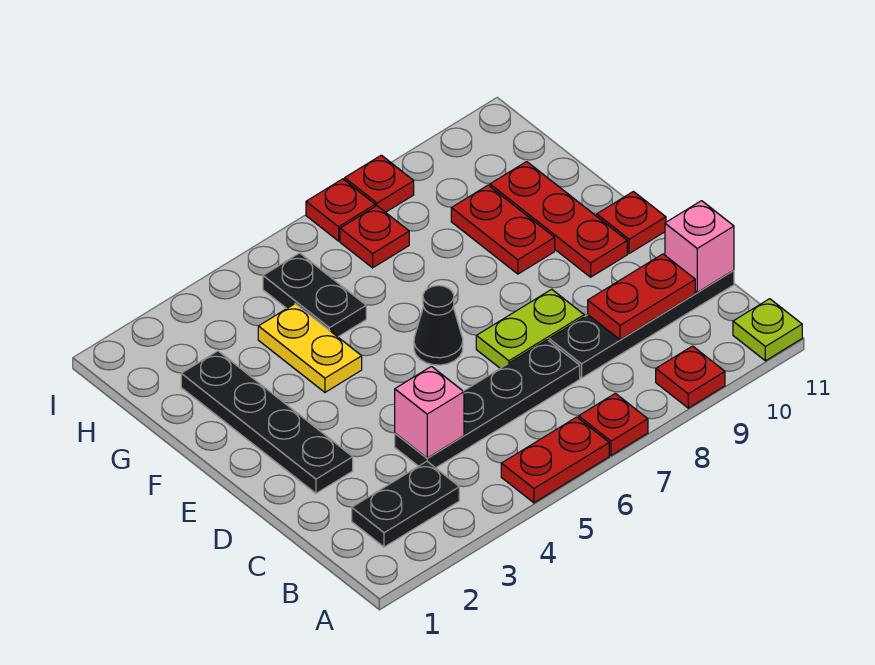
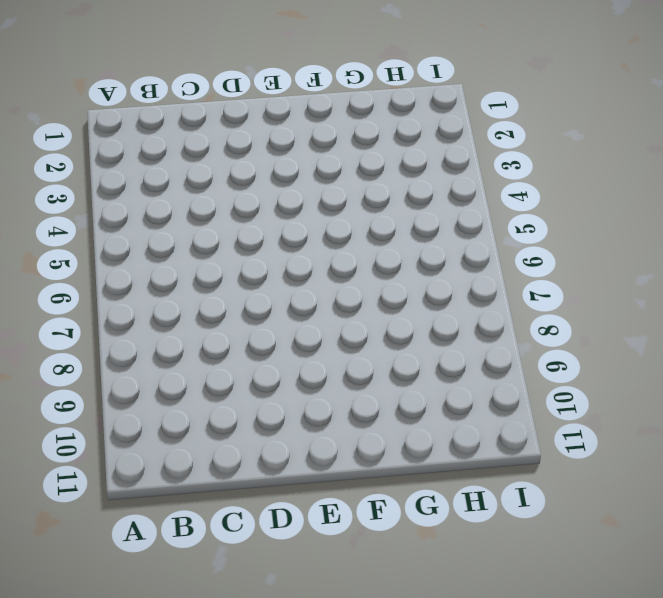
none -> red 1x2 plate [501,417,609,503]
none -> red 1x1 plate [579,393,648,455]
none -> red 1x1 plate [656,346,725,408]

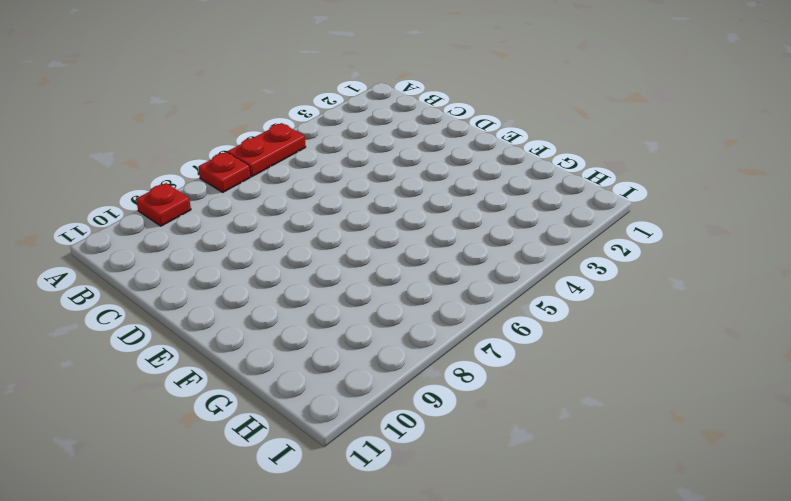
none -> lime 1x1 plate [733,299,802,361]
none -> black 1x2 plate [352,461,459,547]
none -> black 1x4 plate [395,340,580,468]

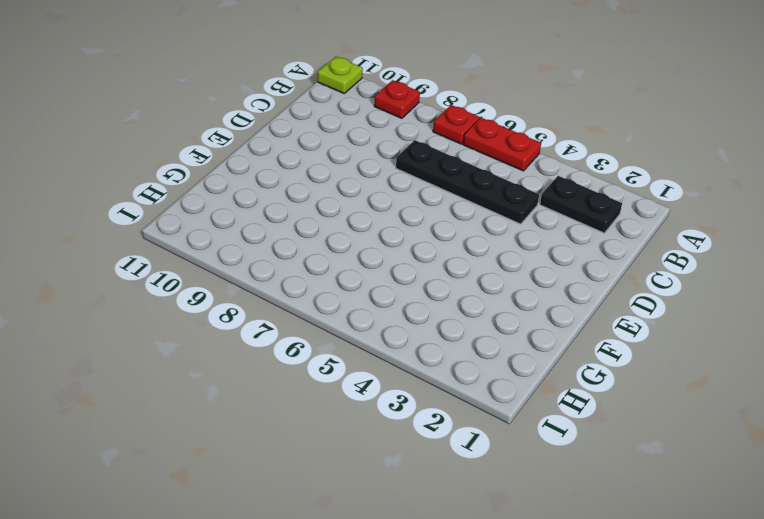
none -> black 1x4 plate [549,270,734,378]
none -> black 1x4 plate [181,351,353,493]
none -> lime 1x2 plate [476,289,584,368]

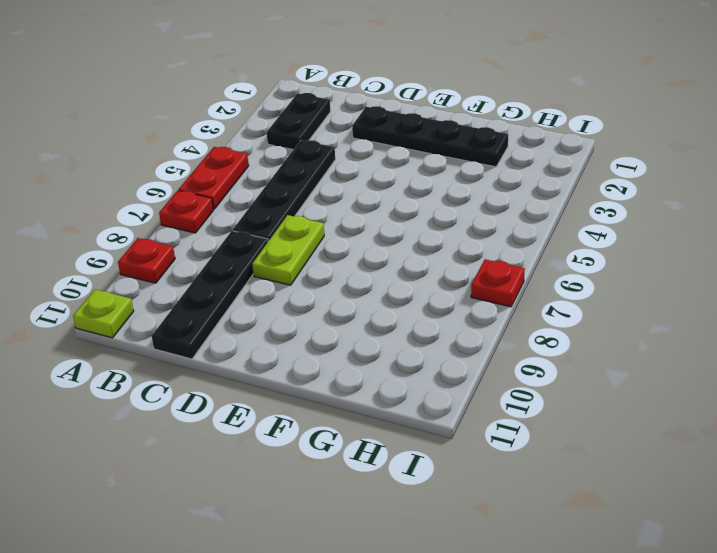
none -> black 1x1 cone [414,286,463,365]
none -> red 1x3 plate [490,162,627,277]
none -> red 1x1 plate [597,192,666,254]

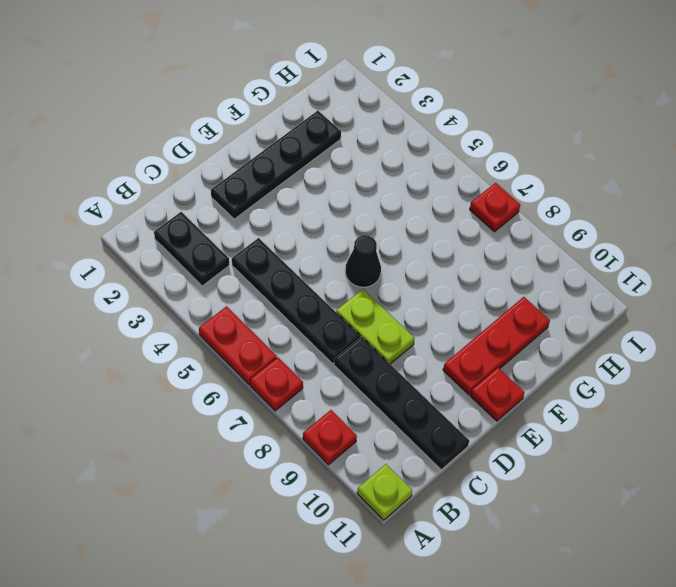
none -> yellow 1x2 plate [258,304,362,392]
none -> red 1x2 plate [451,185,555,274]
none -> black 1x2 plate [263,253,366,337]

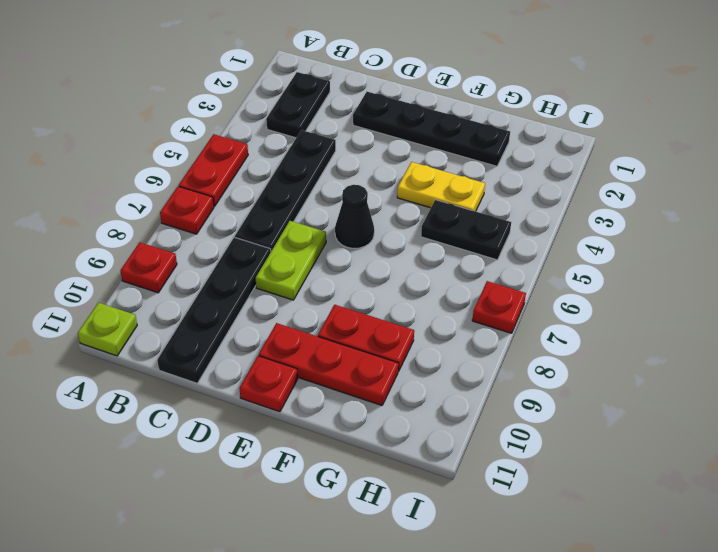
none -> red 1x1 plate [340,206,409,268]
none -> red 1x1 plate [345,155,414,212]
none -> pink 1x1 brick [395,366,464,458]

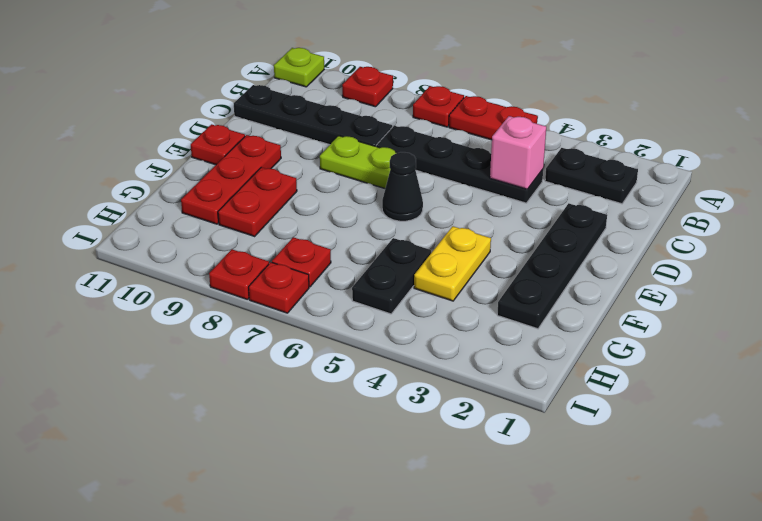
none -> red 1x2 plate [588,254,695,340]
none -> pink 1x1 brick [665,201,734,292]

